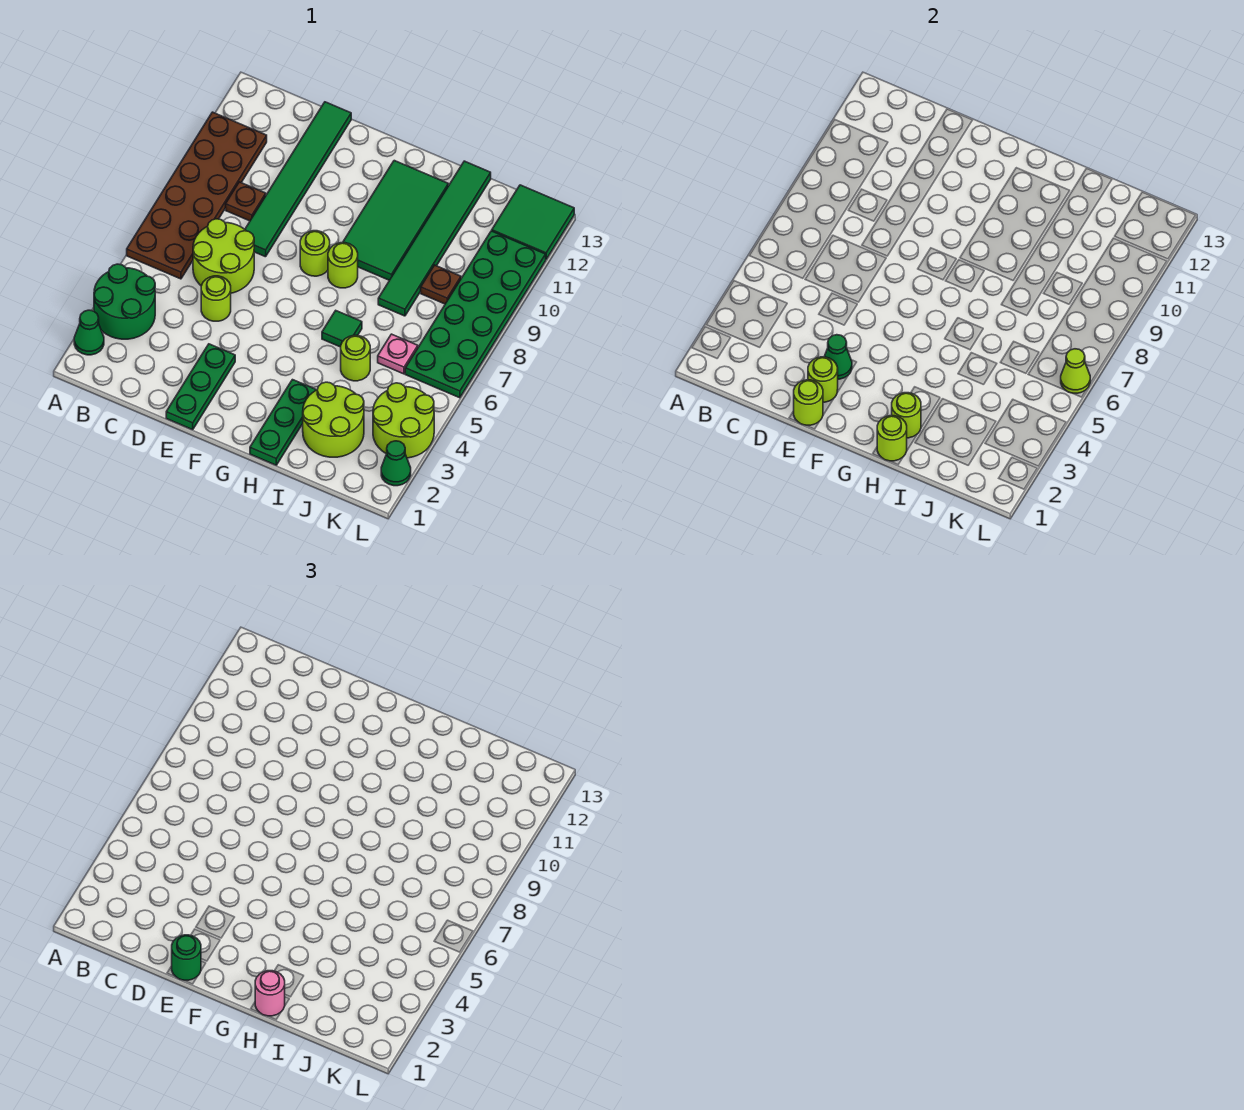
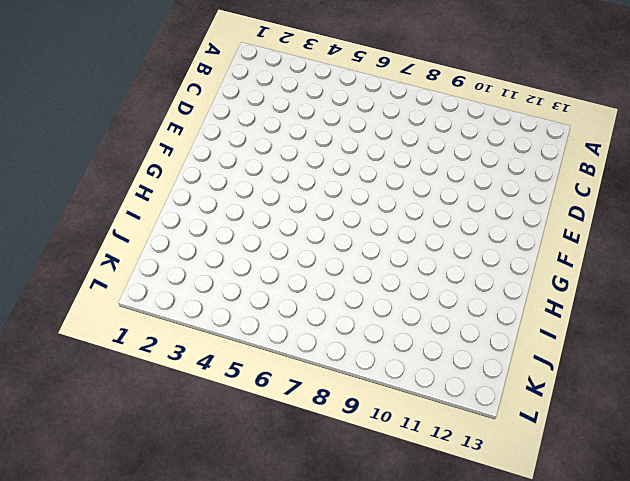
none -> green 1x1 cone [74,310,104,355]
none -> green 2x2 round brick [94,264,155,339]
none -> brown 2x6 plate [127,112,267,279]
none -> lime 2x2 round brick [193,219,254,293]

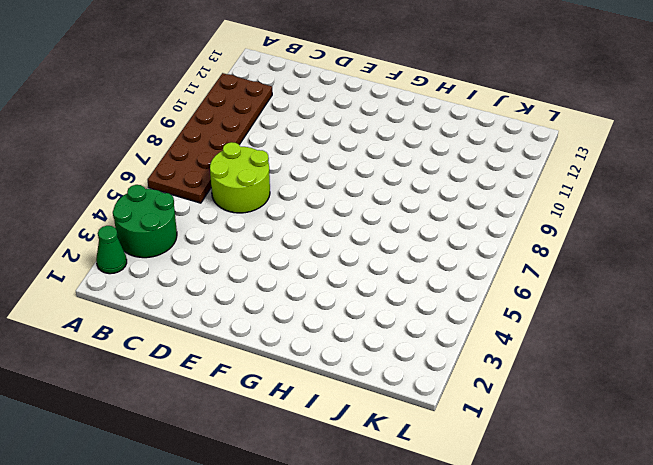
none -> brown 1x1 plate [226,182,266,221]
none -> lime 1x1 round brick [201,276,231,321]
none -> green 1x6 tile [245,102,351,257]
none -> green 1x3 plate [166,344,235,430]

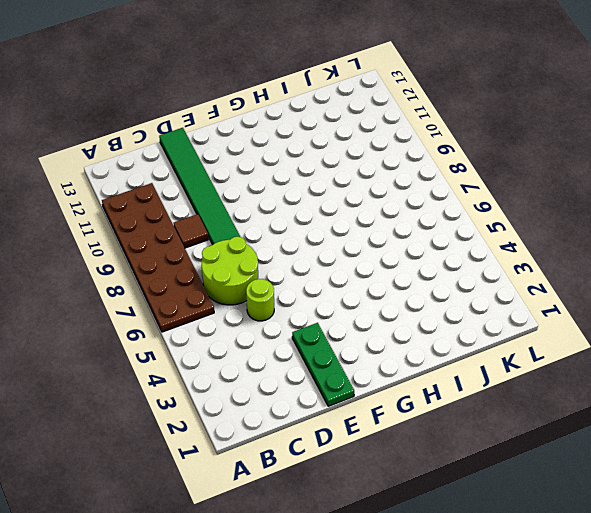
brown 1x1 tile [173,214,208,248] -> brown 1x1 plate [226,182,266,221]
none -> green 1x1 cone [74,310,104,355]
none -> green 2x2 round brick [94,264,155,339]
none -> lime 1x1 round brick [300,231,330,276]
none -> lime 1x1 round brick [328,243,358,288]

